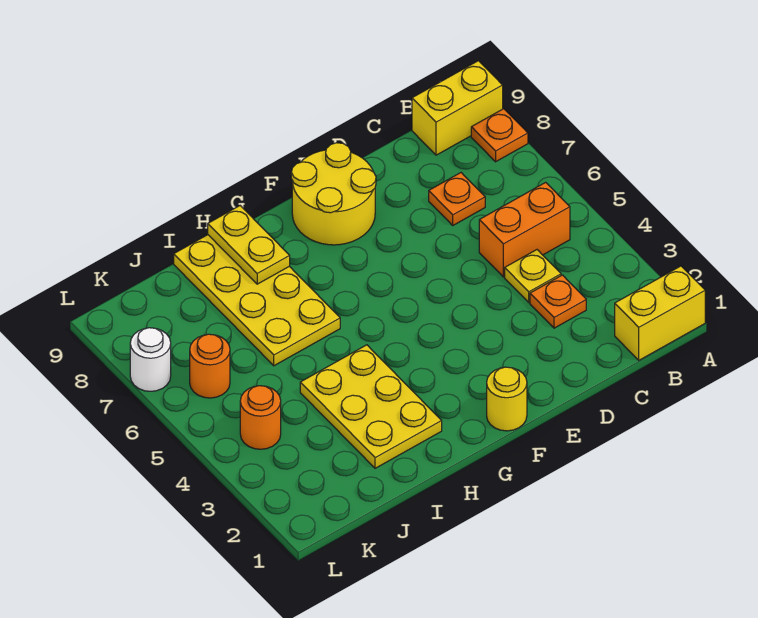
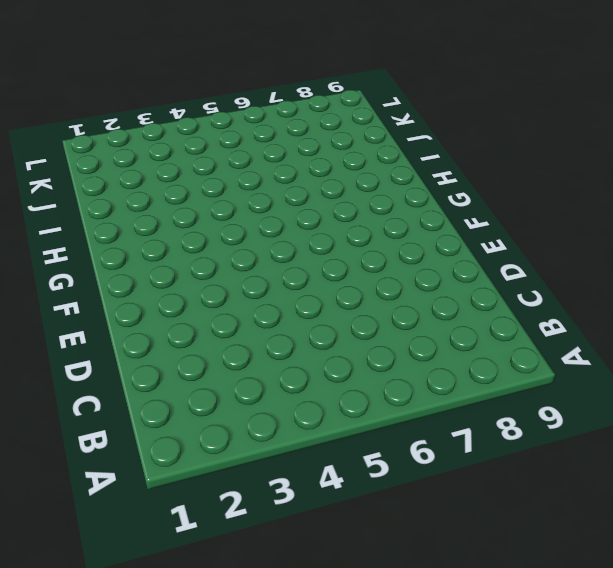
none -> yellow 1x2 brick [615,266,705,360]
none -> orange 1x1 plate [471,109,528,162]
none -> yellow 1x2 brick [412,61,503,155]

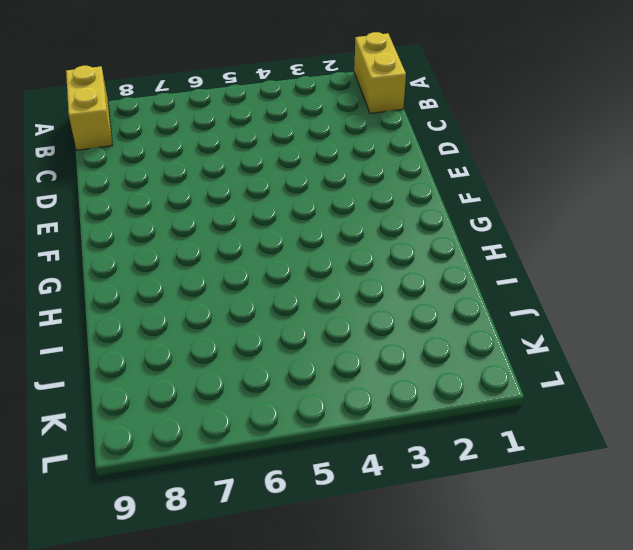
none -> orange 1x1 plate [471,109,528,162]
none -> orange 1x2 brick [479,182,570,277]
none -> orange 1x1 plate [530,275,586,328]

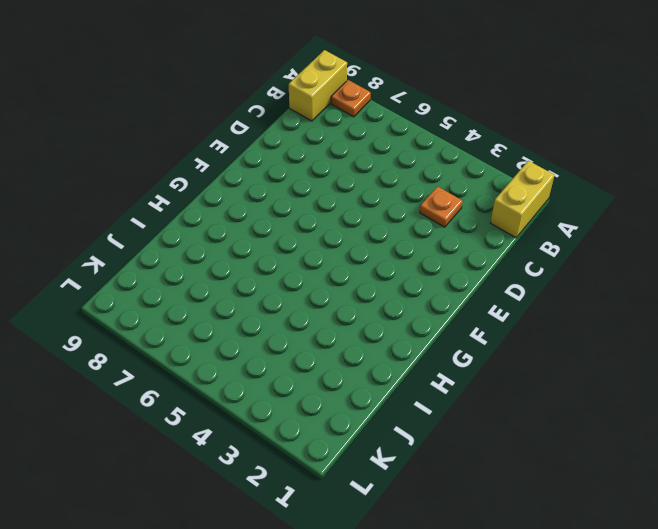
none -> orange 1x2 brick [479,182,570,277]
none -> yellow 1x1 plate [505,250,561,302]
none -> orange 1x1 plate [429,173,485,225]

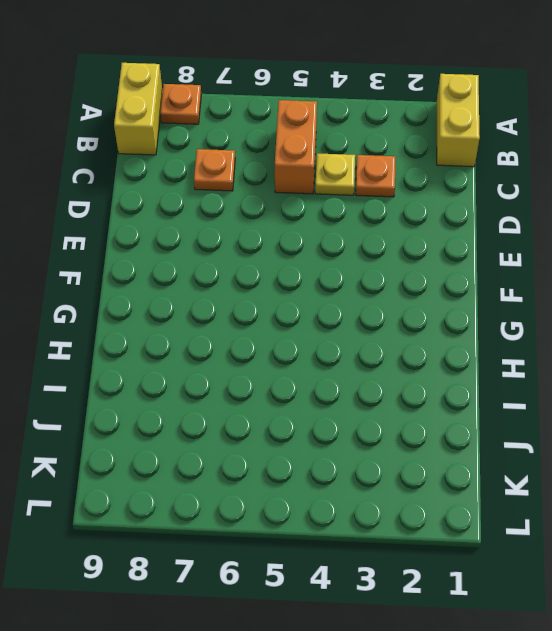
none -> yellow 2x2 round brick [291,143,376,245]
none -> yellow 1x1 round brick [487,367,527,431]
none -> yellow 2x3 plate [300,345,442,468]

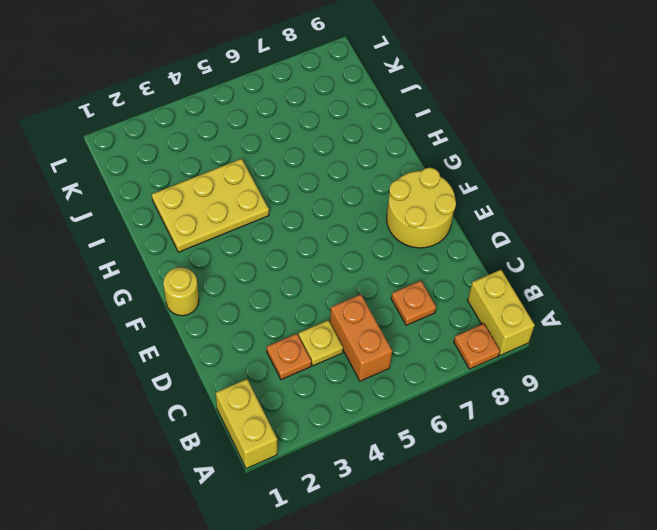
none -> yellow 2x4 plate [174,235,340,366]
none -> orange 1x1 round brick [240,386,281,449]
none -> orange 1x1 round brick [190,334,230,398]

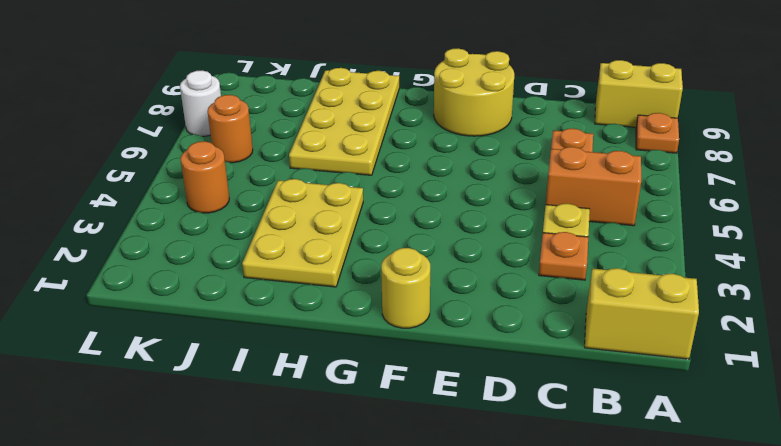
none -> yellow 1x2 plate [208,206,290,284]

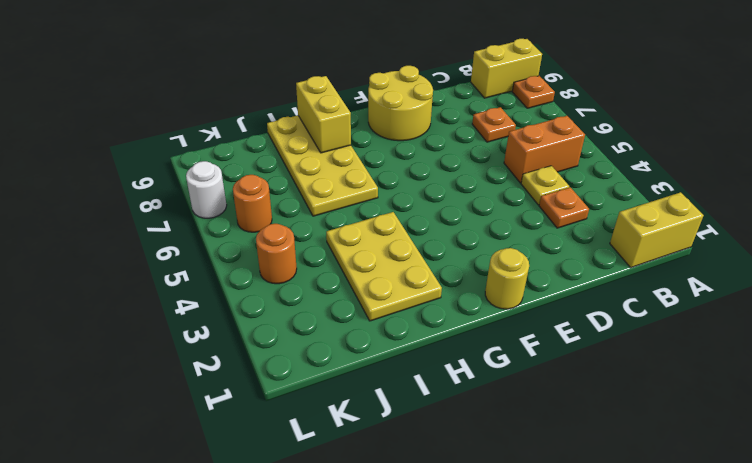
yellow 1x2 brick [296,76,351,153] -> yellow 1x2 plate [208,206,290,284]

